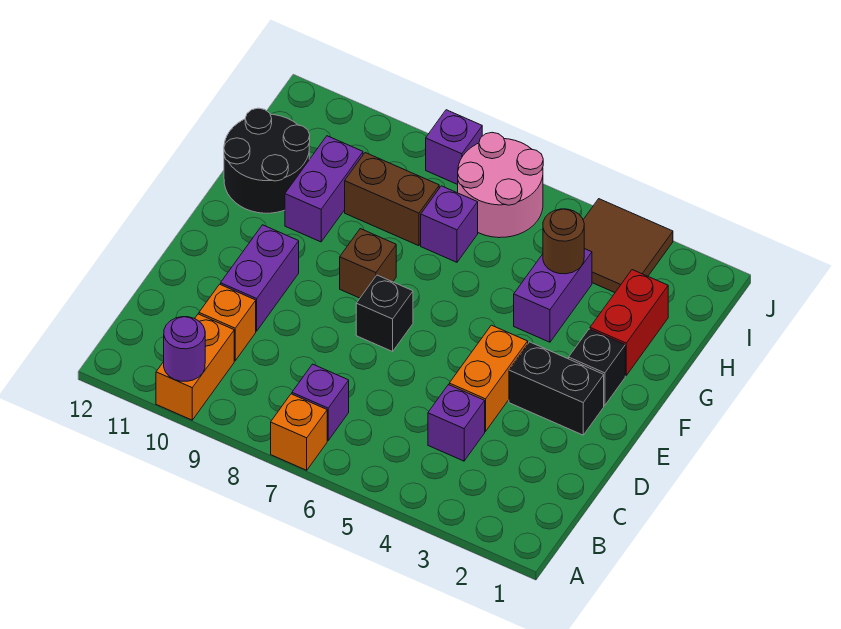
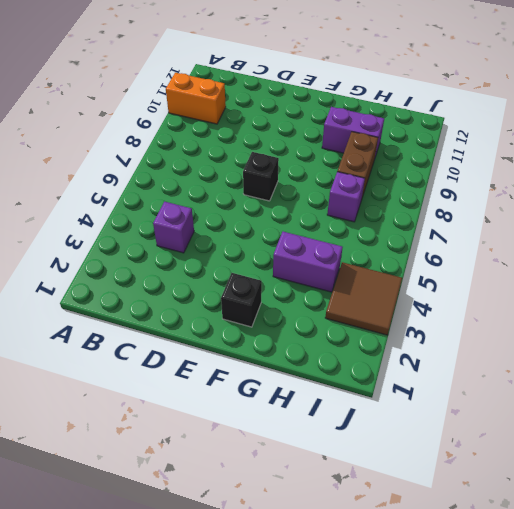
none -> orange 1x1 brick [271,394,327,470]
none -> purple 1x1 brick [292,364,349,441]
none -> orange 1x1 brick [199,284,256,361]

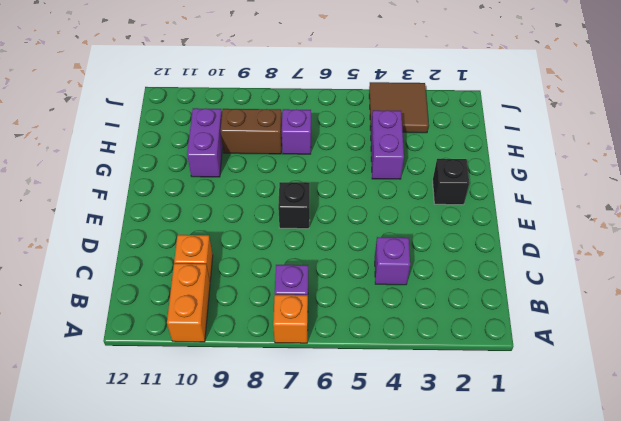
none -> orange 1x2 brick [449,325,528,431]
none -> purple 1x2 brick [221,225,299,331]
none -> black 1x2 brick [509,342,604,435]

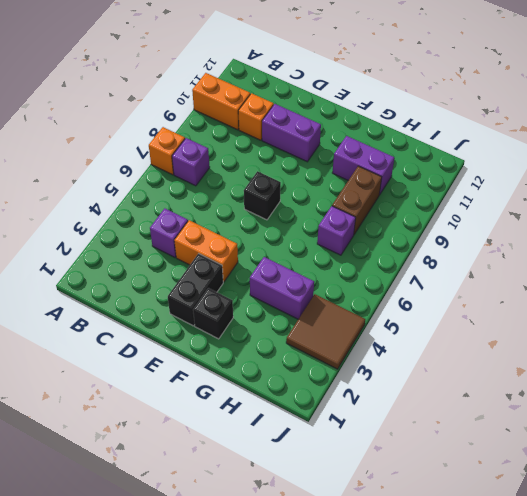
none -> brown 1x1 brick [340,229,396,298]
none -> red 1x2 brick [590,270,668,376]
none -> black 2x2 round brick [224,108,310,213]

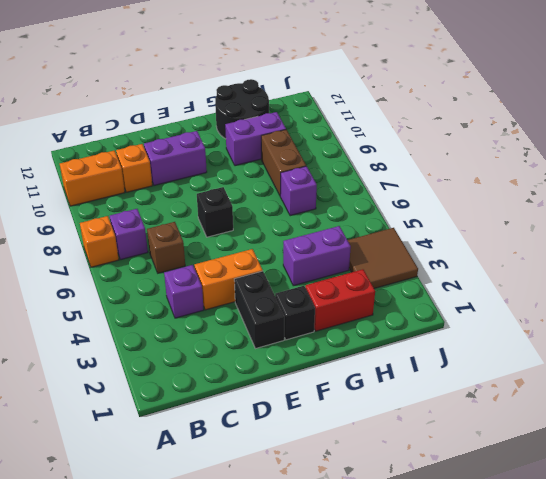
brown 1x1 brick [147,222,185,273] -> brown 1x1 brick moved to [340,229,396,298]
none -> pink 2x2 round brick [458,133,543,238]
none -> purple 1x1 brick [426,110,482,185]
none -> purple 1x1 round brick [164,317,205,381]

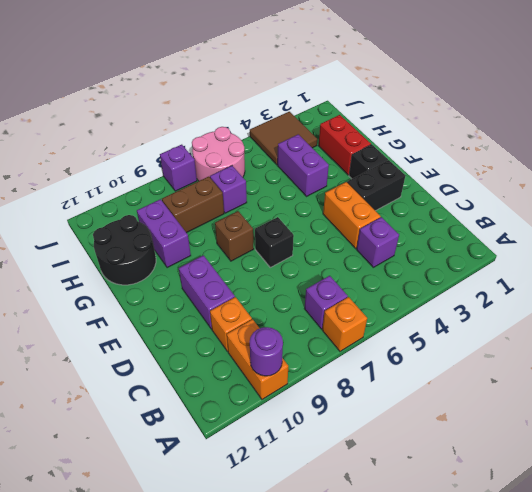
none -> brown 1x1 round brick [543,209,584,274]

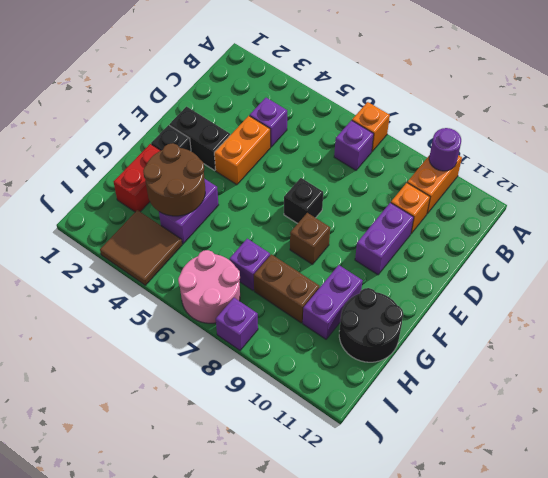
brown 2x2 round brick [143,143,205,216] -> brown 1x1 round brick [543,209,584,274]

